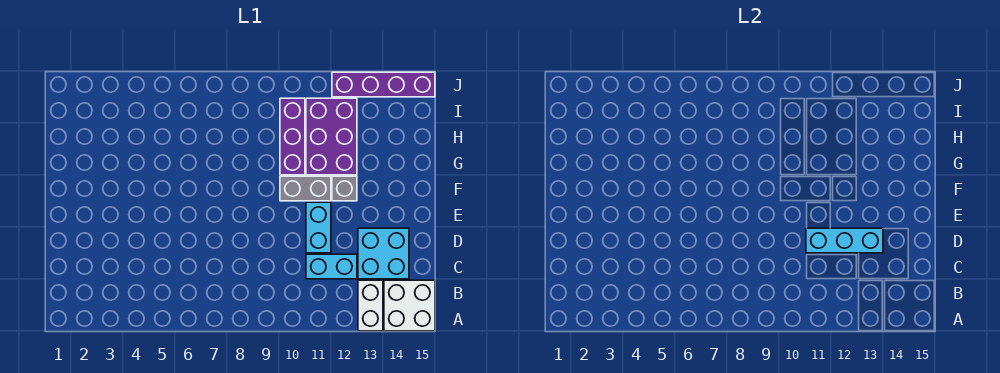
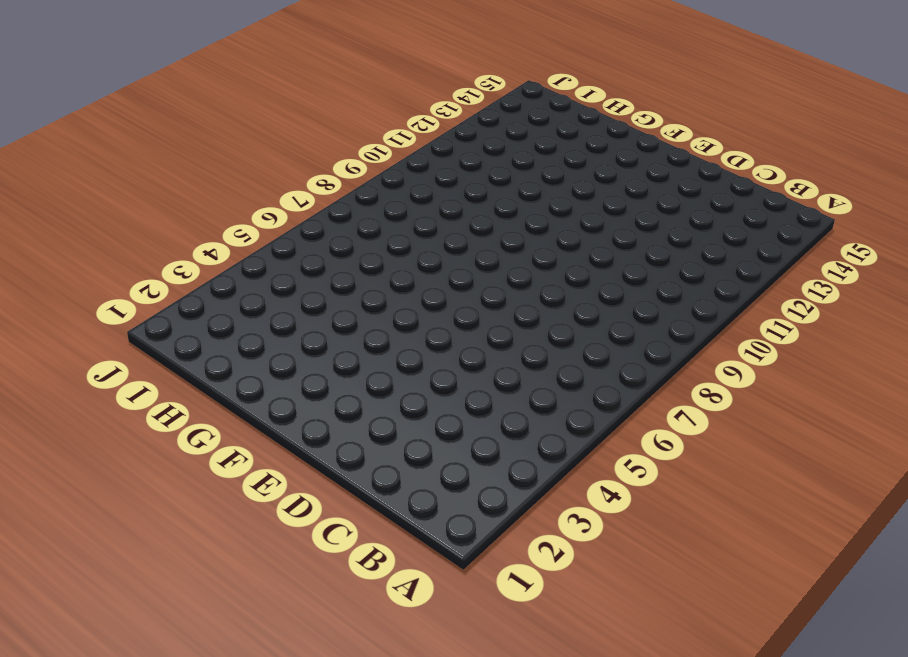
none -> white 1x2 brick [358,280,383,331]
none -> white 2x2 brick [384,280,435,331]

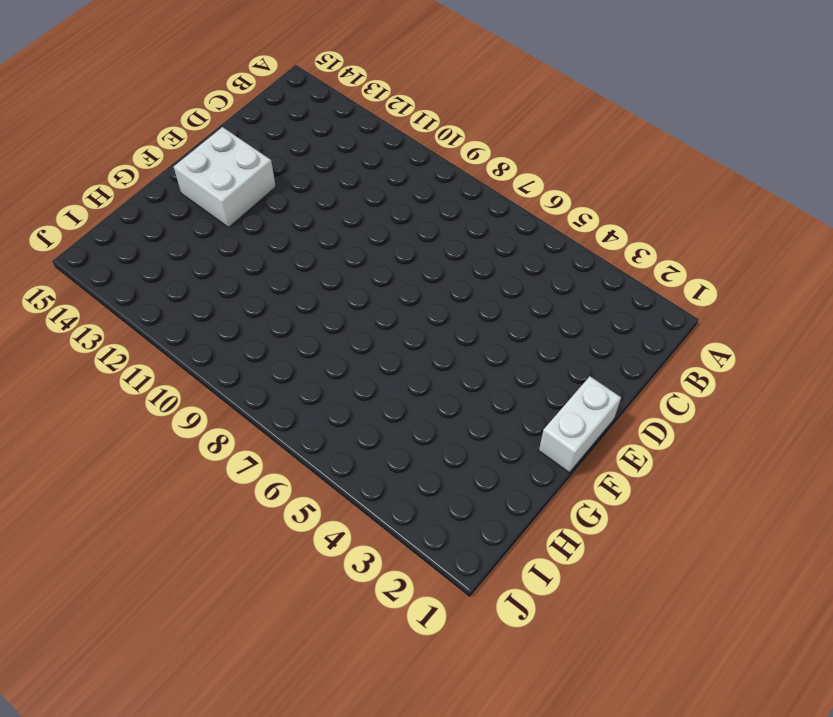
white 1x2 brick [539,376,621,473] -> white 1x2 brick moved to [358,280,383,331]
white 2x2 brick [174,127,276,227] -> white 2x2 brick moved to [384,280,435,331]
none -> cyan 1x2 brick [306,254,357,279]
none -> cyan 2x2 brick [358,228,409,279]

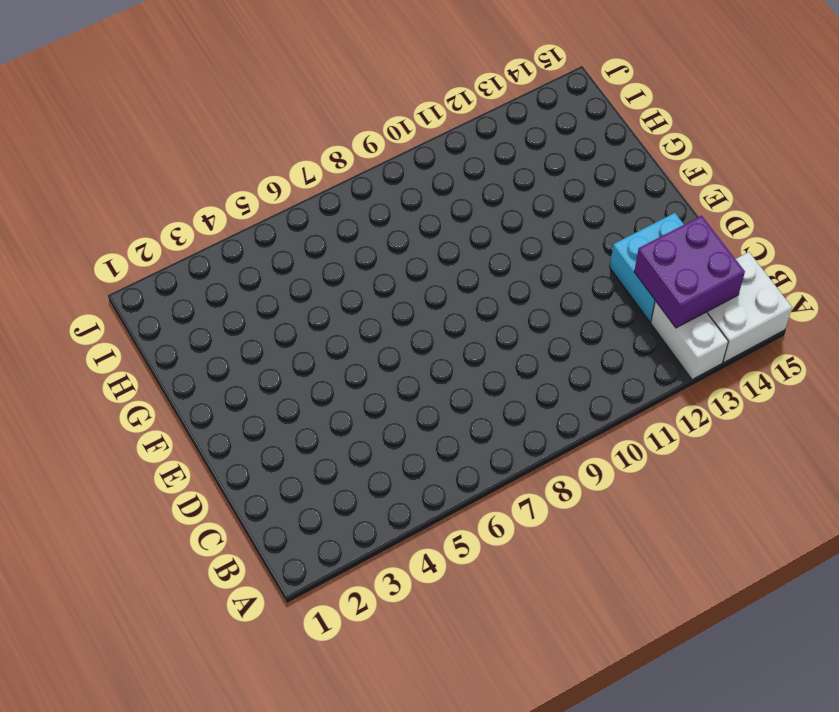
purple 2x2 brick [634,216,745,328] -> none
none -> cyan 1x2 brick [306,254,357,279]
none -> cyan 1x2 brick [306,202,331,253]

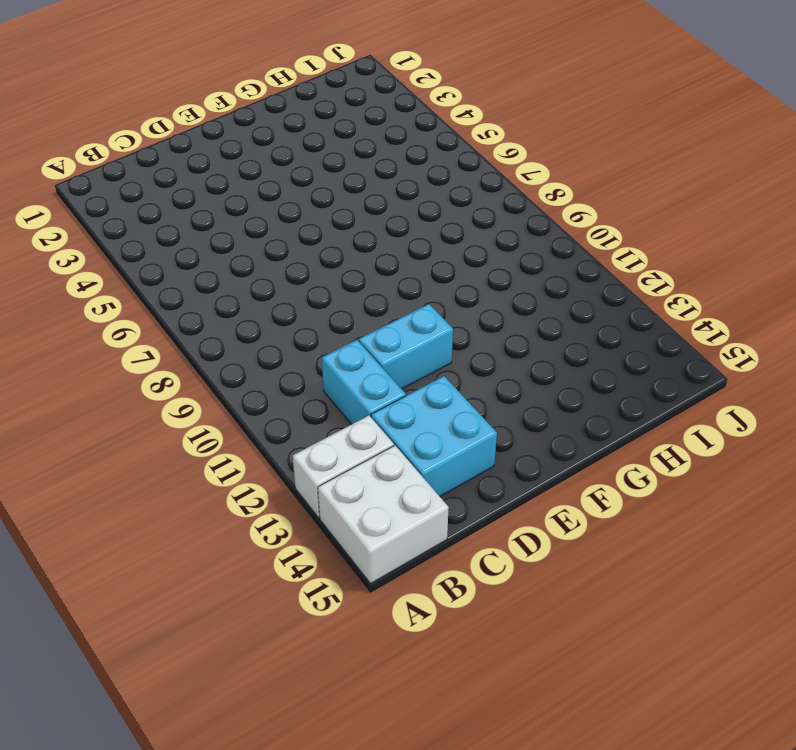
none -> grey 1x2 brick [280,176,331,201]
none -> grey 1x1 brick [332,176,357,201]

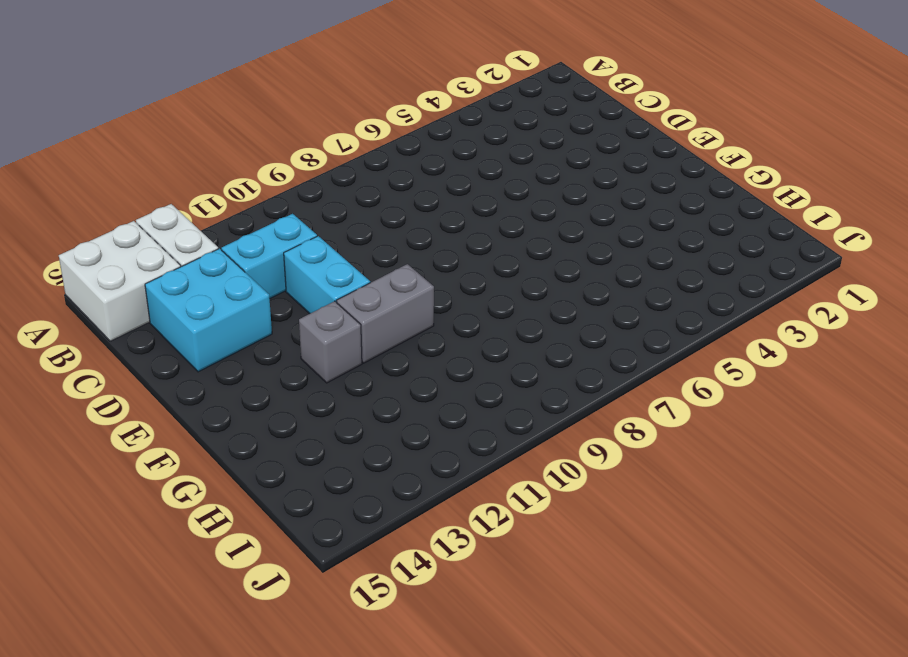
none -> purple 1x3 brick [280,98,305,175]
none -> purple 2x3 brick [306,98,357,175]

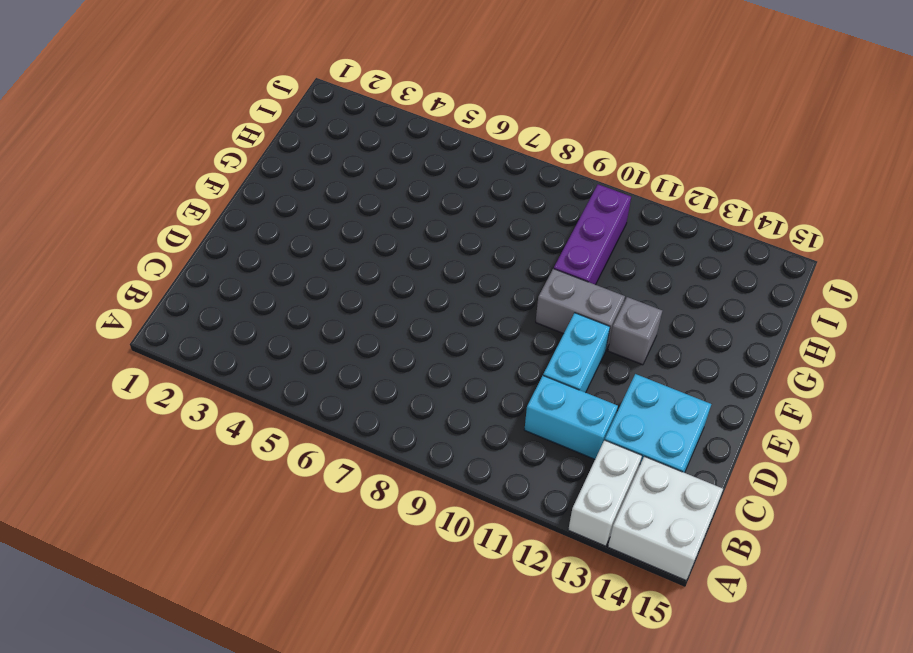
none -> purple 2x3 brick [306,98,357,175]
none -> purple 1x4 brick [332,72,435,97]

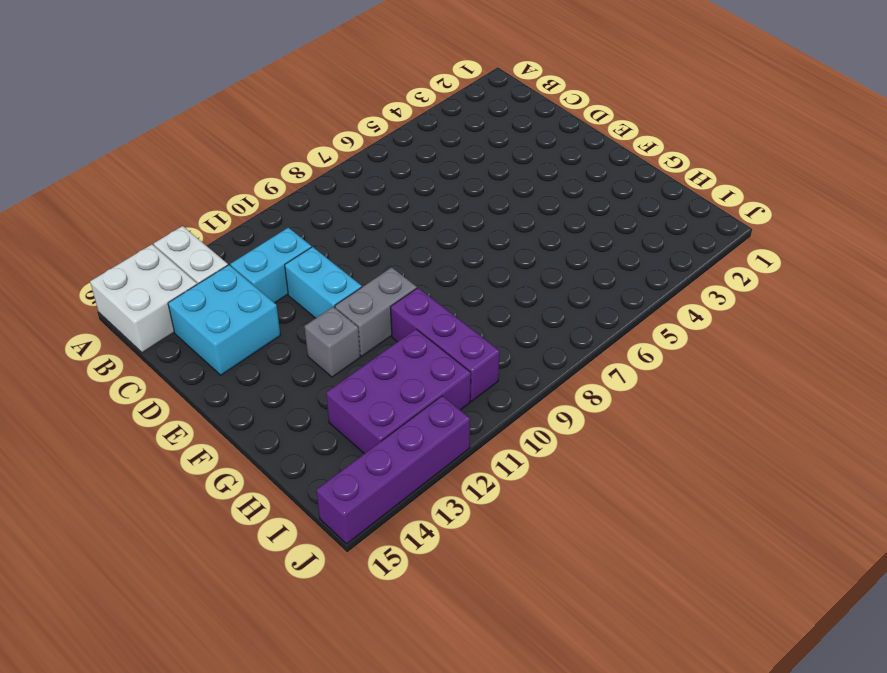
purple 2x3 brick [326,329,471,454] -> purple 2x3 brick turned to [306,98,357,175]
none -> cyan 1x3 brick [806,228,883,253]

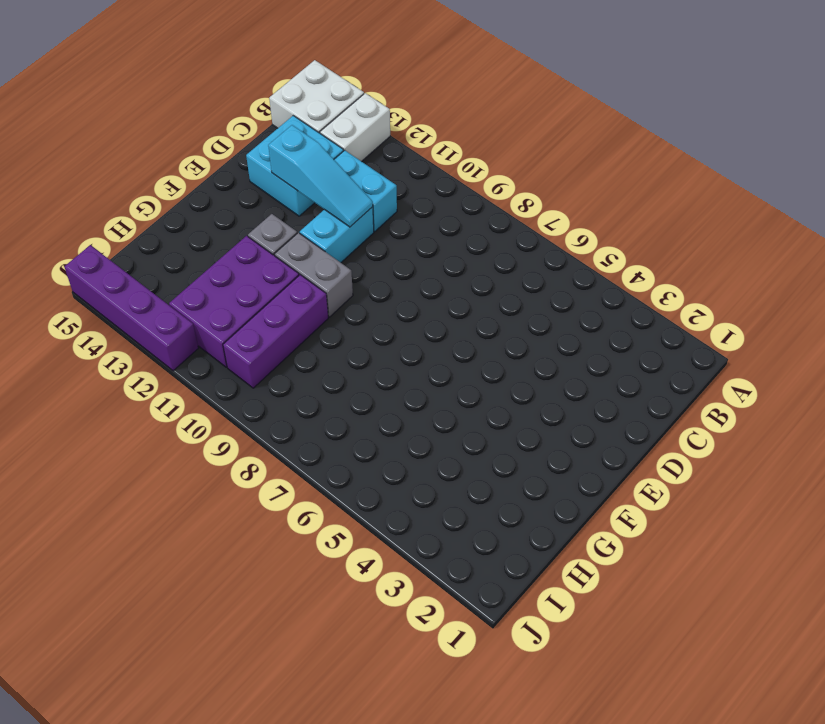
cyan 1x3 slope [268,125,373,227] -> cyan 1x3 brick [806,228,883,253]

